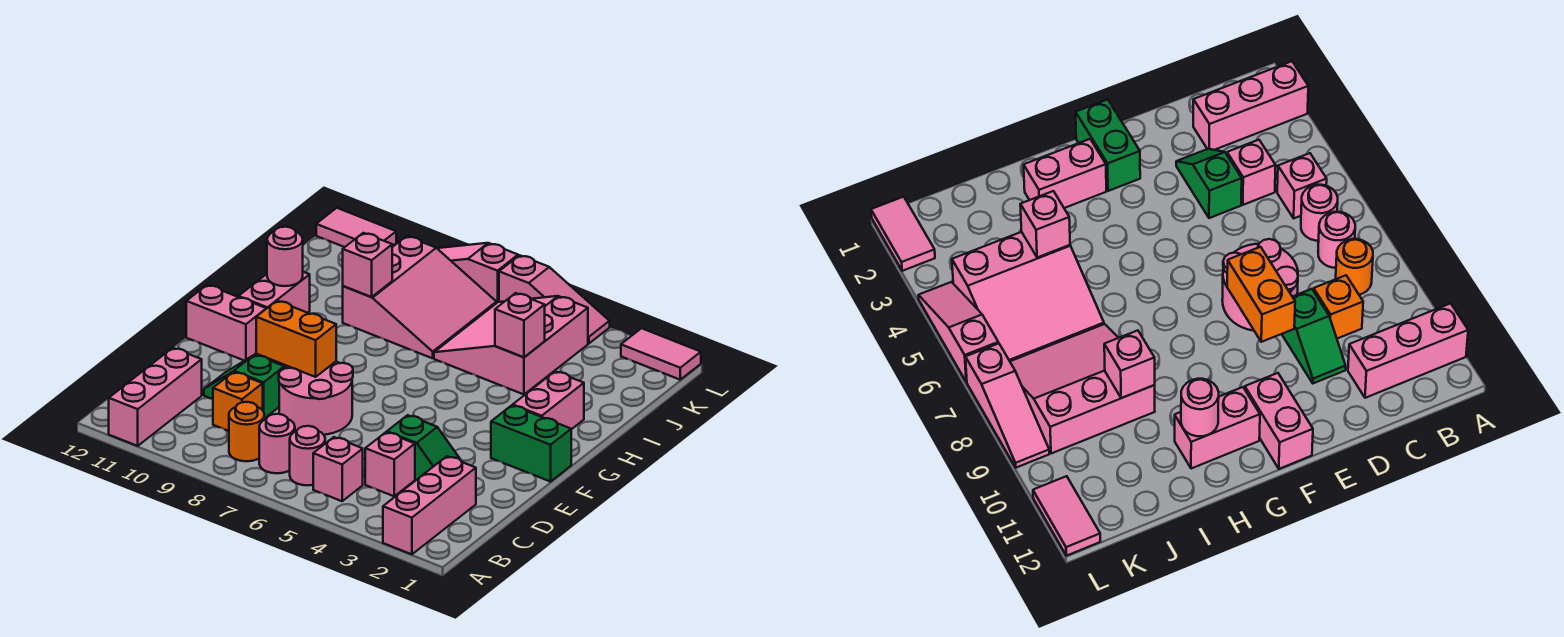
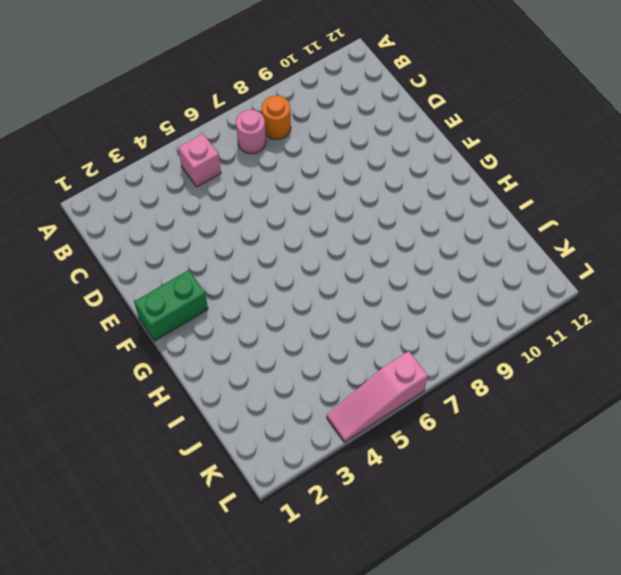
none -> pink 1x3 brick [383,456,476,554]
none -> pink 1x3 brick [109,348,202,446]
none -> pink 1x1 round brick [290,426,325,485]

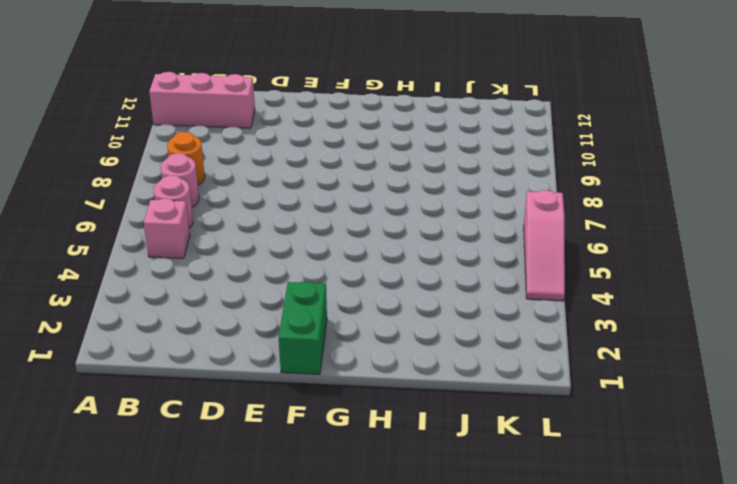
none -> pink 1x3 brick [383,456,476,554]
none -> pink 1x1 brick [365,432,415,496]
none -> orange 1x1 brick [213,372,263,431]

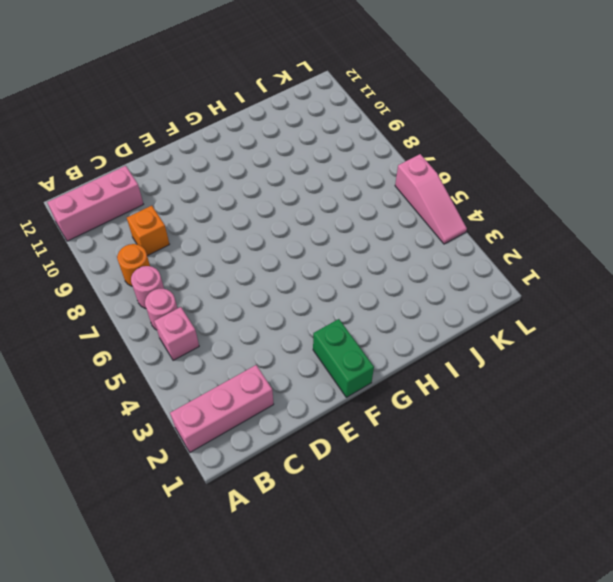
none -> pink 1x1 brick [365,432,415,496]
none -> green 1x2 slope [387,415,462,480]
none -> pink 2x2 round brick [279,361,353,435]

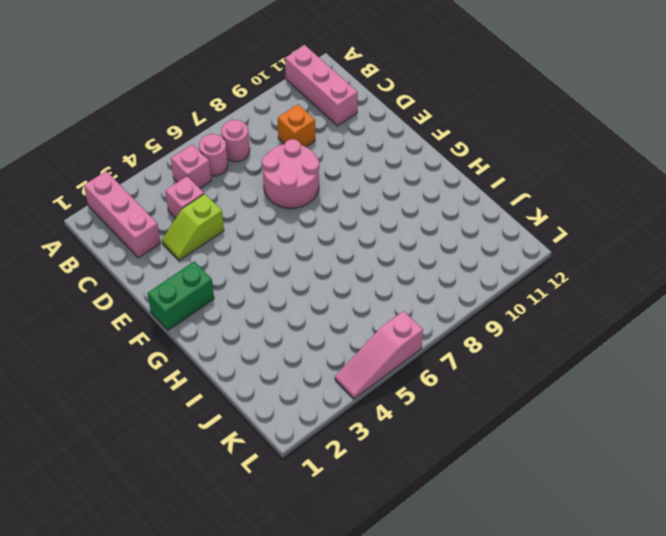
lime 1x2 slope [162,194,224,261] -> green 1x2 slope [387,415,462,480]
none -> orange 1x1 round brick [229,402,264,461]
none -> green 1x2 slope [204,355,284,419]
none -> pink 1x2 brick [186,285,266,361]

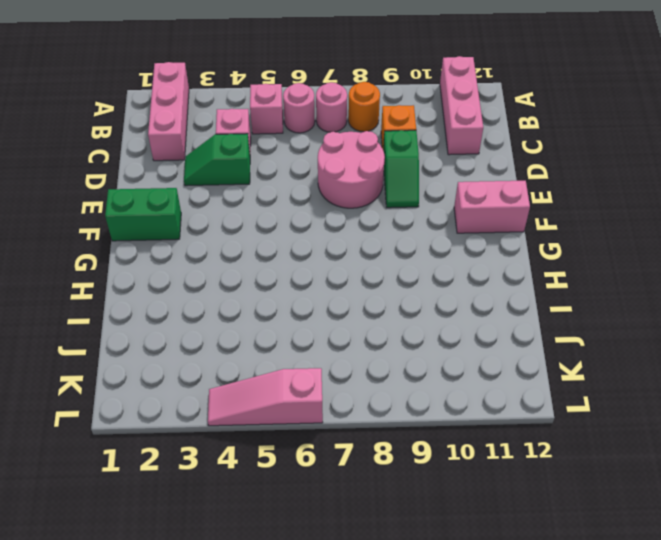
green 1x2 slope [383,130,419,208] -> green 1x2 slope turned to [204,355,284,419]
none -> pink 1x2 brick [513,371,584,429]
none -> pink 1x2 brick [239,272,310,313]
none -> pink 3x3 slope [434,296,588,394]

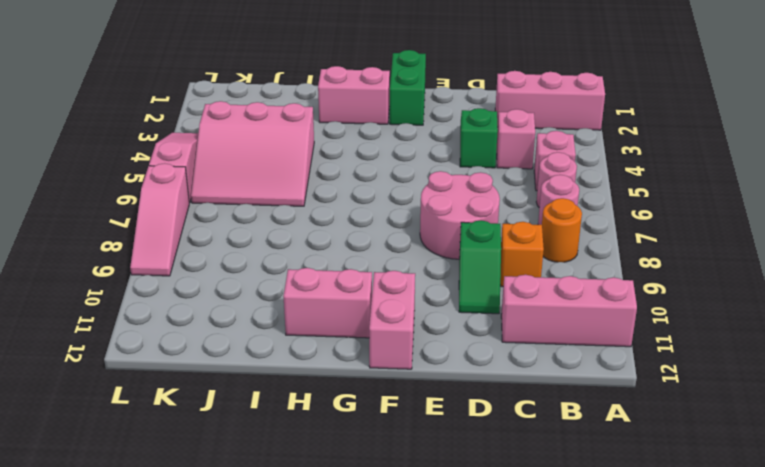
none -> pink 3x3 slope [343,236,496,358]
none -> pink 1x2 tile [621,328,701,380]
none -> pink 1x2 tile [316,208,396,247]

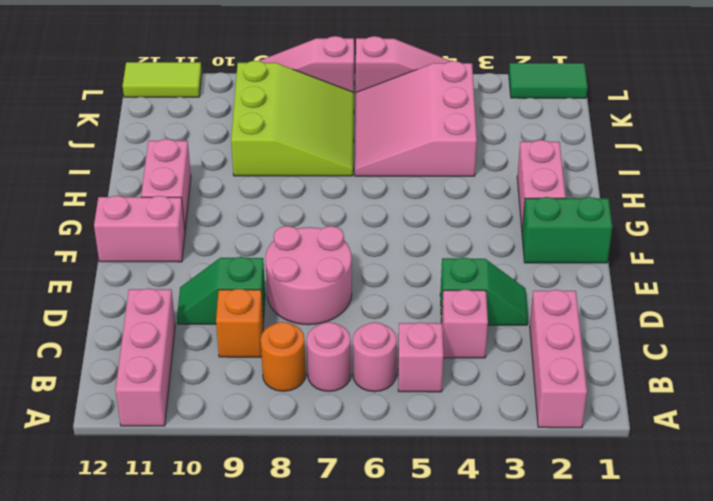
lime 3x3 slope [231,61,354,176] -> pink 3x3 slope [343,236,496,358]
green 1x2 tile [509,63,588,98] -> pink 1x2 tile [621,328,701,380]
lime 1x2 tile [123,62,202,97] -> pink 1x2 tile [316,208,396,247]
none -> orange 1x2 brick [256,301,336,377]
none -> pink 1x1 round brick [267,227,303,286]
none -> pink 1x1 brick [495,293,545,357]

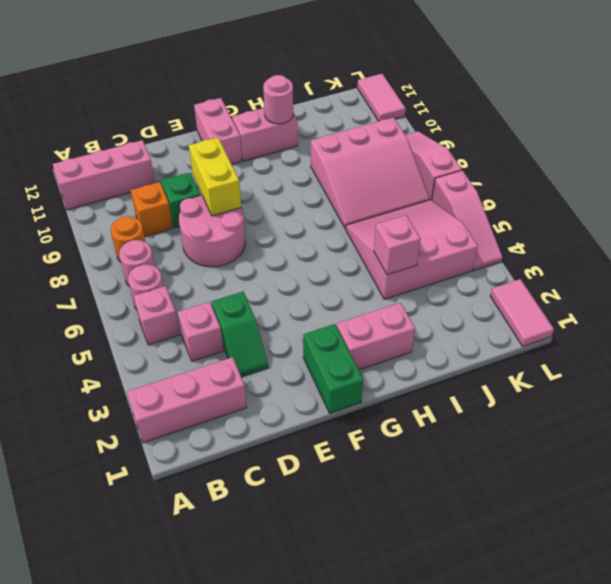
yellow 1x2 brick [189,137,241,216] -> orange 1x2 brick [256,301,336,377]
none -> pink 1x1 brick [343,233,392,297]

